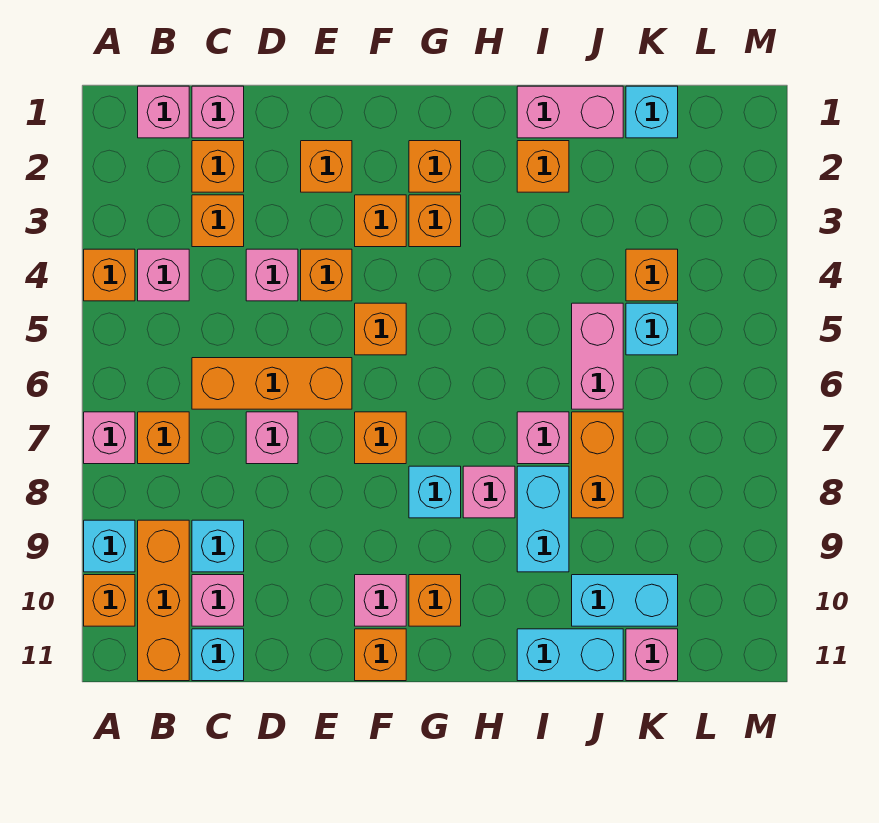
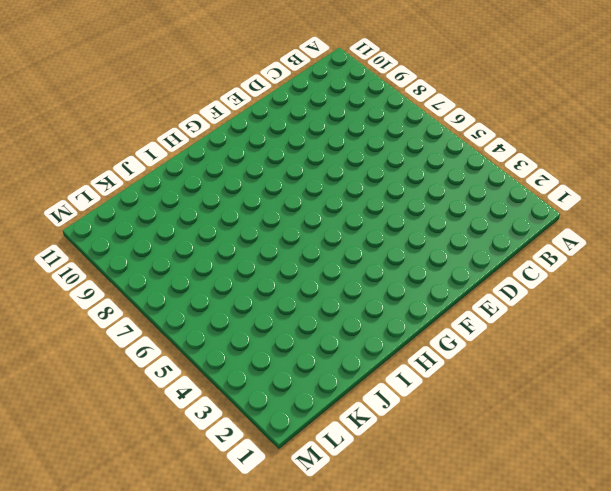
none -> orange 1x1 brick [84,249,135,301]
none -> pink 1x1 brick [84,412,135,464]
none -> cyan 1x1 brick [84,520,135,572]
none -> orange 1x1 brick [84,575,135,626]

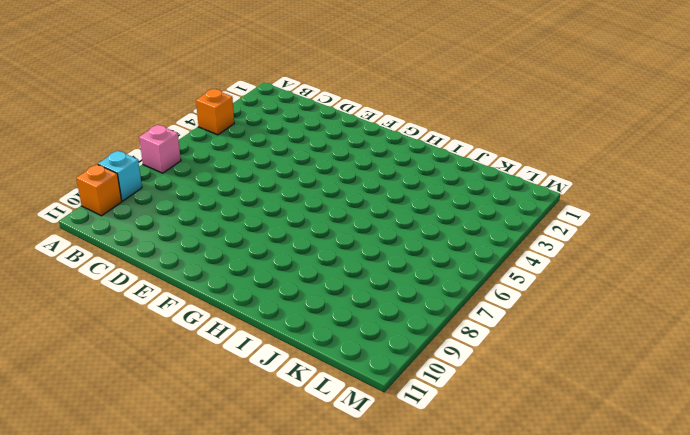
none -> pink 1x1 brick [138,86,189,138]
none -> pink 1x1 brick [138,249,189,301]
none -> orange 1x1 brick [138,412,189,464]
none -> orange 1x3 brick [138,520,189,681]

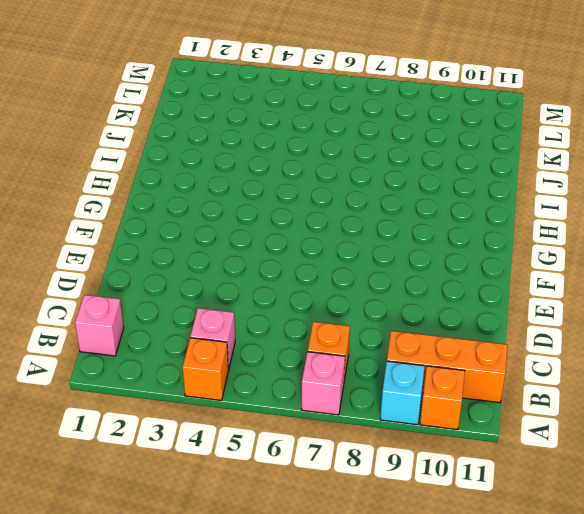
none -> pink 1x1 brick [192,86,244,138]
none -> orange 1x1 brick [192,141,244,192]
none -> orange 1x1 brick [192,195,244,247]
none -> orange 1x3 brick [192,358,352,409]

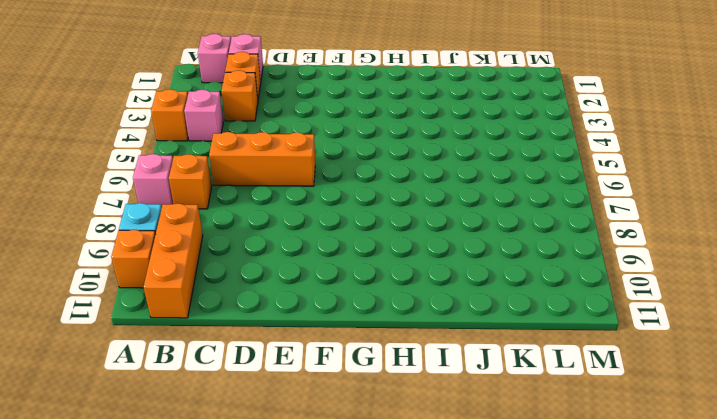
none -> cyan 1x1 brick [192,520,244,572]
none -> pink 1x1 brick [192,575,244,626]
none -> cyan 1x1 brick [192,629,244,681]
none -> pink 1x1 brick [246,249,298,301]

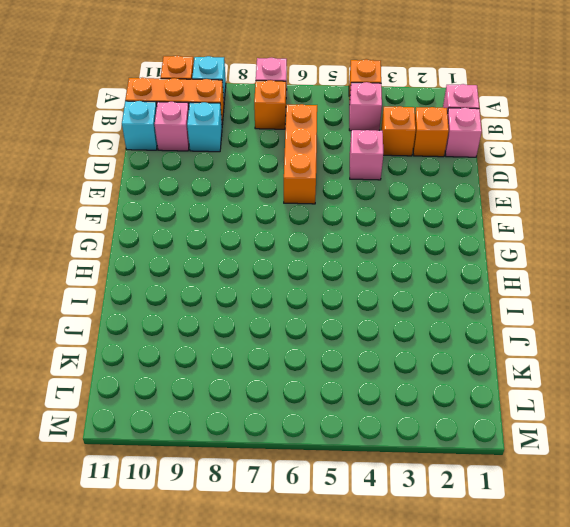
none -> pink 1x1 brick [246,412,298,464]
none -> orange 1x1 brick [301,141,352,192]
none -> orange 1x1 brick [301,249,352,301]
none -> orange 1x1 brick [355,195,406,247]

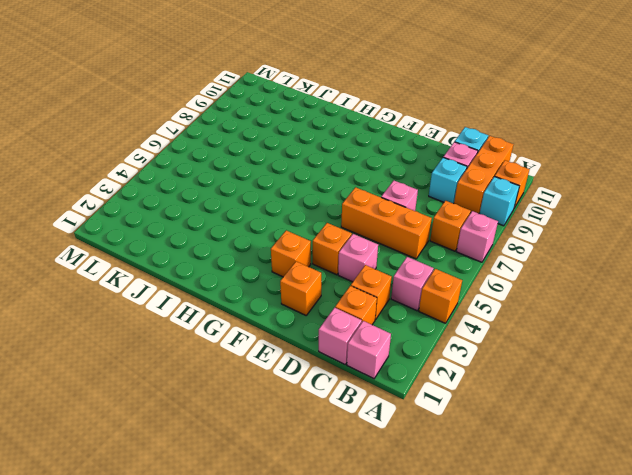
none -> orange 1x1 brick [355,303,406,355]
none -> orange 1x1 brick [355,412,406,464]
none -> pink 1x1 brick [355,575,406,626]
none -> orange 1x1 brick [355,629,406,681]

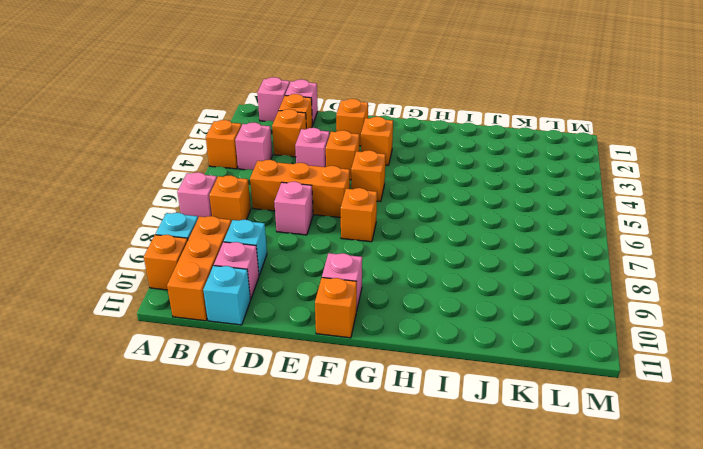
none -> orange 1x1 brick [409,141,461,192]
none -> orange 1x1 brick [409,195,461,247]
none -> cyan 1x1 brick [409,466,461,518]
none -> orange 1x1 brick [409,575,461,626]

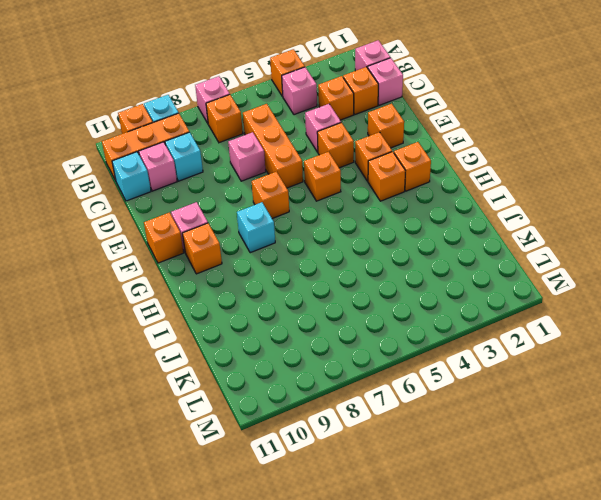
none -> pink 1x1 brick [463,466,515,518]
none -> pink 1x2 brick [517,86,623,138]
none -> orange 1x1 brick [517,141,569,192]
none -> pink 1x1 brick [517,412,569,464]

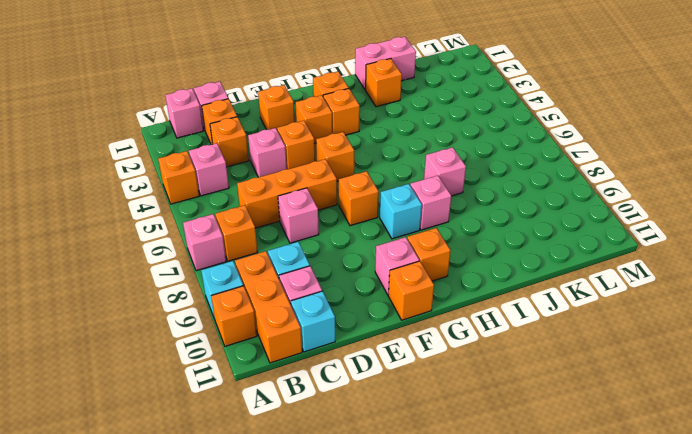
none -> cyan 1x2 brick [517,466,569,572]
none -> cyan 1x2 brick [517,629,623,681]
none -> pink 1x2 brick [572,303,623,409]
none -> orange 1x2 brick [572,412,623,518]

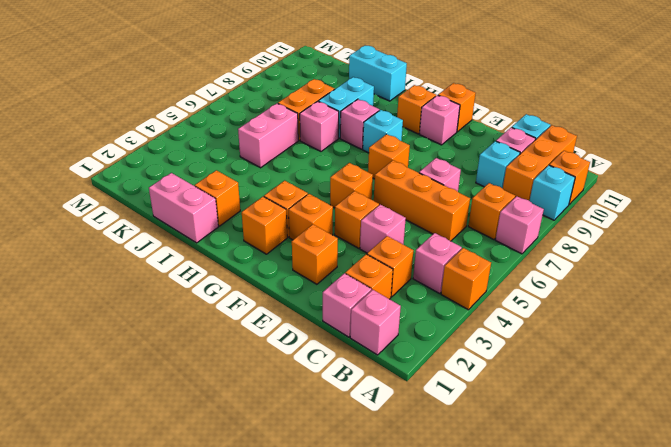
none -> cyan 1x2 brick [572,575,678,626]
none -> cyan 1x1 brick [626,86,678,138]
none -> orange 1x1 brick [626,249,678,301]
none -> cyan 1x1 brick [626,303,678,355]

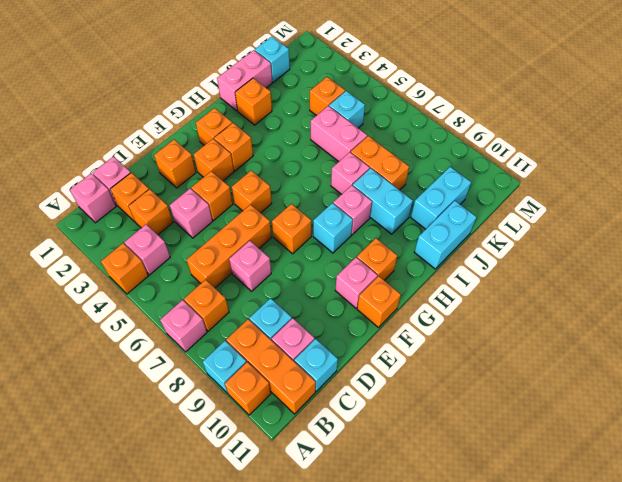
none -> pink 1x1 brick [626,629,678,681]

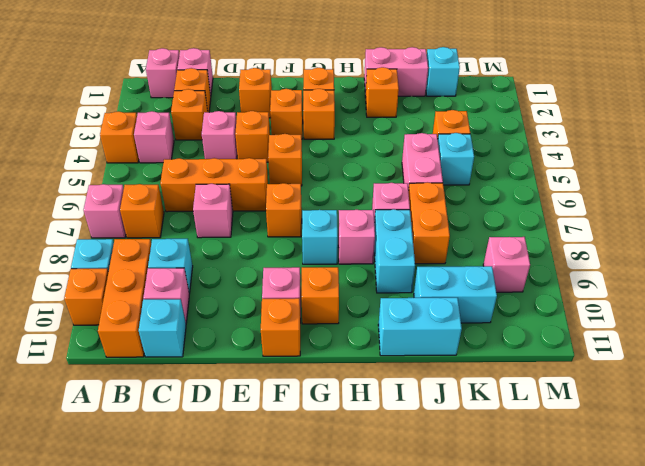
pink 1x1 brick [483,237,530,292] -> pink 1x1 brick moved to [626,629,678,681]

